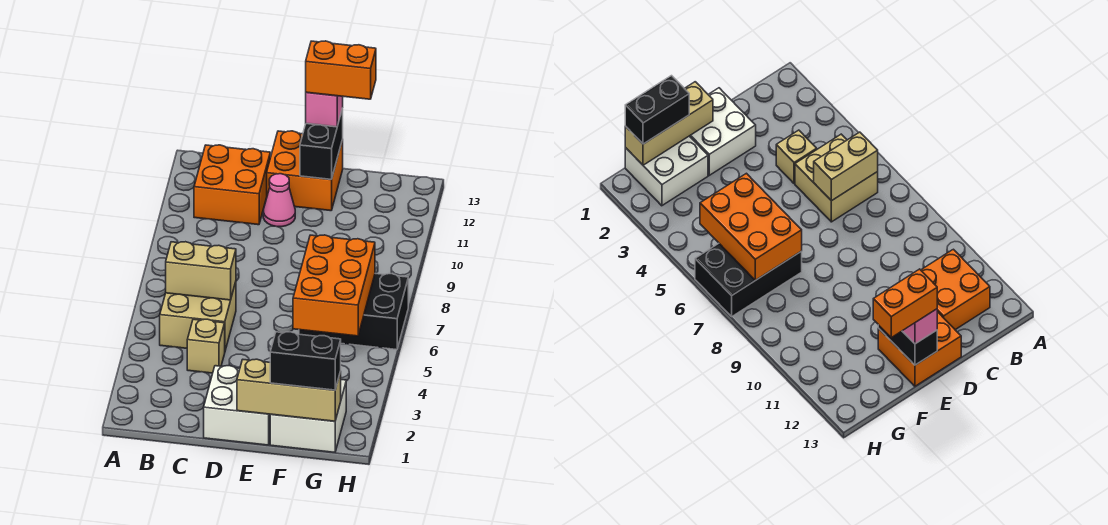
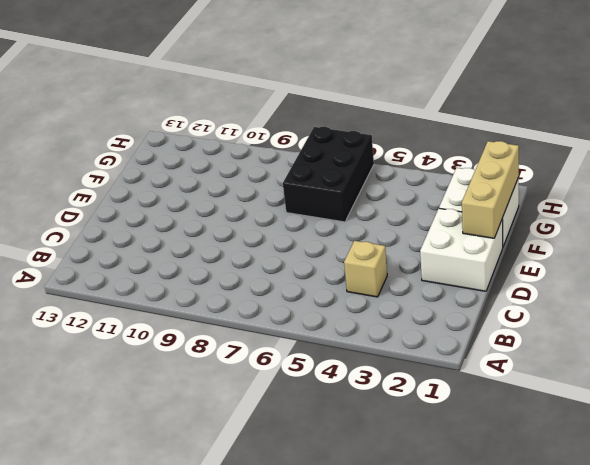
none -> tan 2x2 brick [160,282,236,350]
none -> orange 2x2 brick [194,145,270,225]
none -> pink 1x1 cone [263,174,295,227]

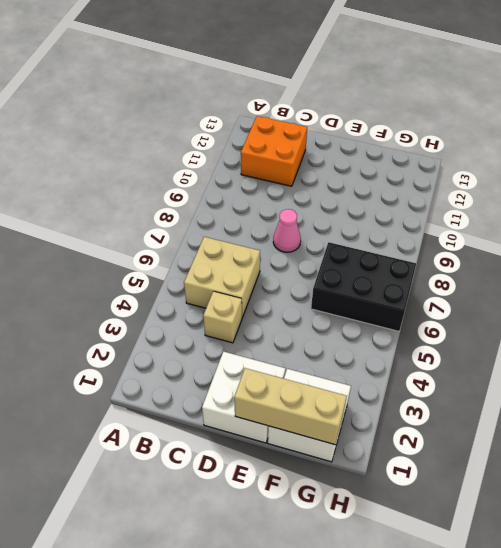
pink 1x1 cone [273,209,301,252] -> pink 1x1 cone moved to [263,174,295,227]
none -> orange 2x2 brick [267,131,343,211]
none -> tan 1x2 brick [166,242,236,300]
none -> black 1x2 brick [300,108,343,179]

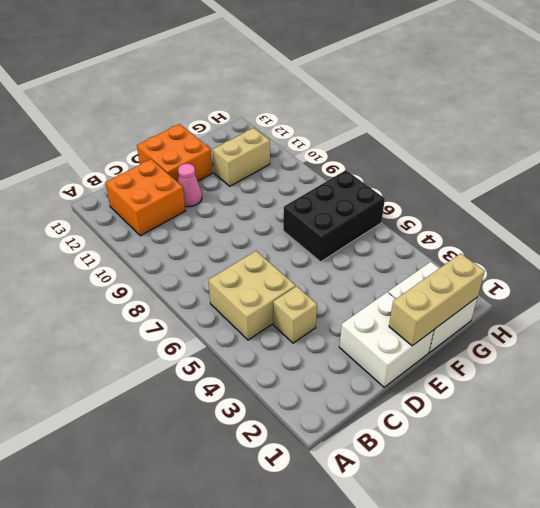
tan 1x2 brick [213,128,270,186] -> tan 1x2 brick moved to [166,242,236,300]
none -> black 1x2 brick [300,108,343,179]
none -> orange 2x3 brick [293,235,375,336]
none -> pink 1x1 brick [306,92,343,127]

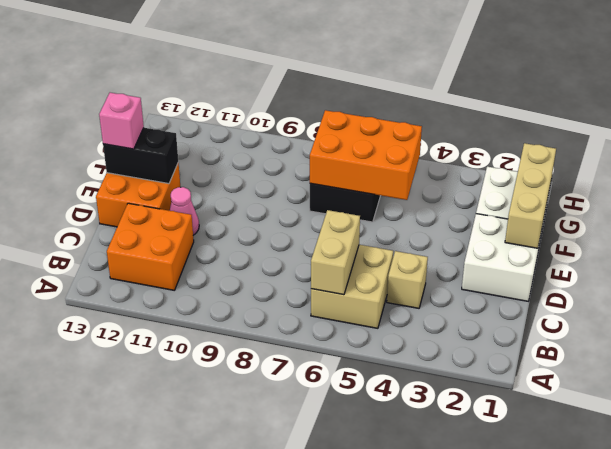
none -> black 1x2 brick [270,332,341,390]
none -> orange 1x2 brick [306,41,376,99]

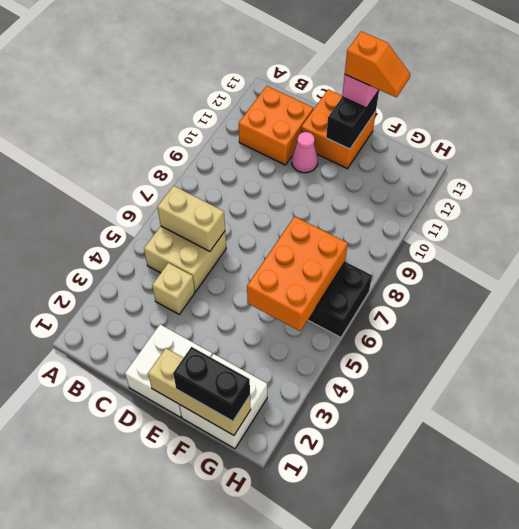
orange 1x2 slope [345,31,410,97] -> orange 1x2 brick [306,41,376,99]

